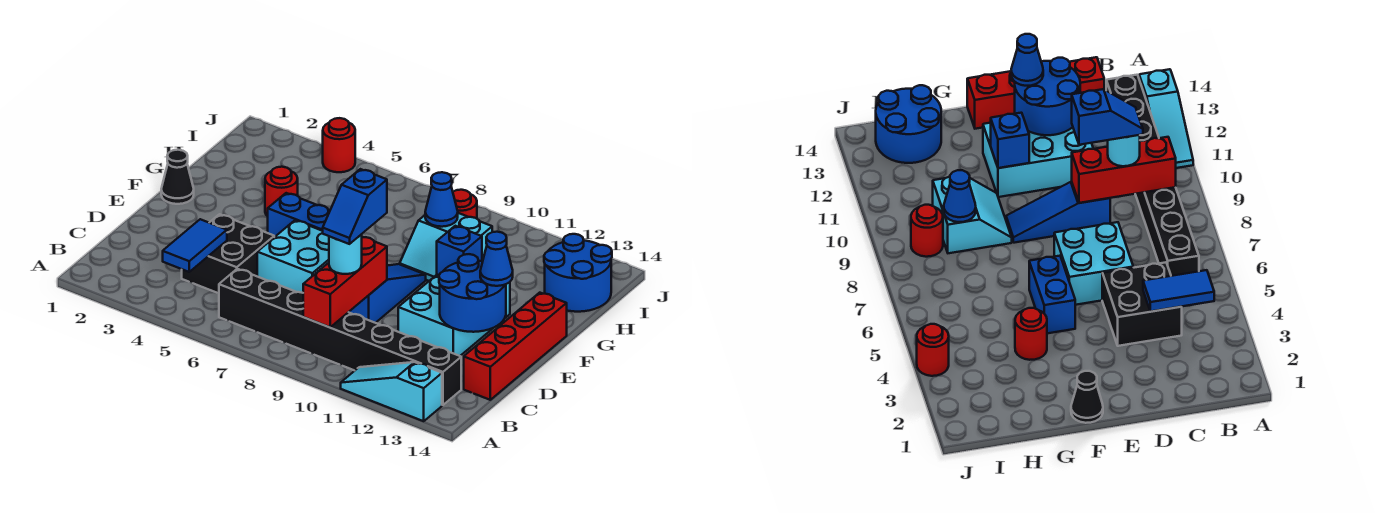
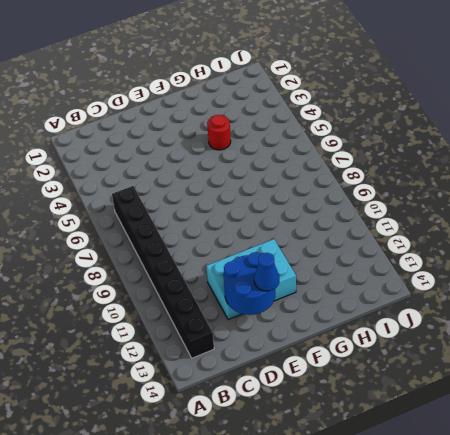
none -> cyan 1x3 slope [341,362,442,421]
none -> black 2x2 brick [182,214,274,293]
none -> red 1x4 brick [464,293,567,400]

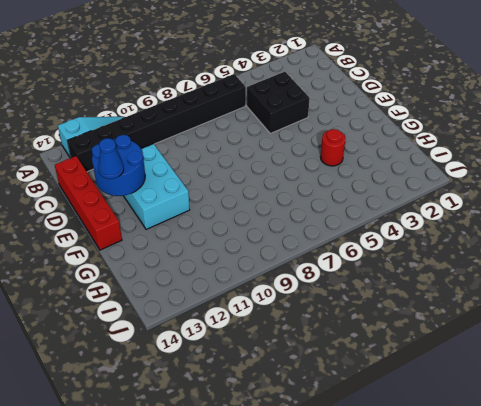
none -> cyan 2x2 brick [257,220,329,293]
none -> blue 1x3 slope [349,264,426,323]
none -> black 1x1 cone [161,150,194,204]

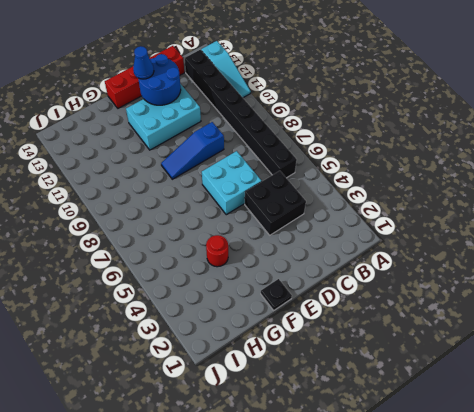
black 1x1 plate [261,279,292,310] -> black 1x1 cone [161,150,194,204]
none -> blue 1x2 brick [268,193,330,237]
none -> cyan 2x2 slope [400,213,492,281]
none -> blue 2x2 round brick [544,234,612,312]

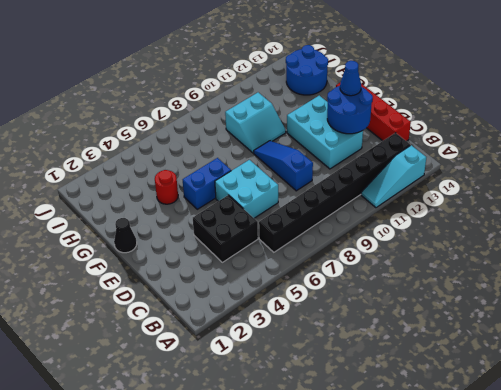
none -> red 1x1 round brick [453,190,477,219]
none -> red 1x1 round brick [323,118,355,172]
none -> blue 1x2 tile [163,219,227,272]

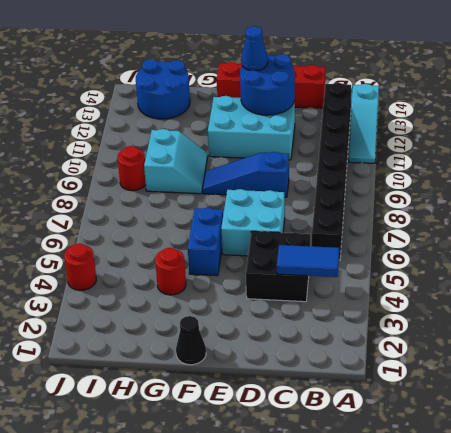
none -> red 1x3 brick [303,237,387,327]
none -> blue 1x1 brick [437,226,482,275]
none -> blue 1x1 cone [425,172,458,227]

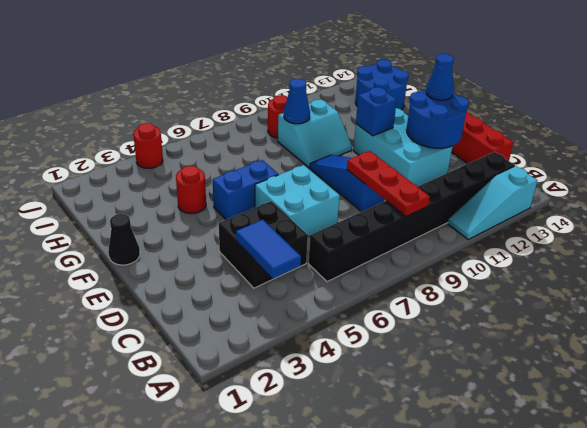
red 1x3 plate [347,151,430,216] -> red 1x3 brick [303,237,387,327]
none -> cyan 1x1 round brick [329,234,362,274]
none -> blue 1x2 slope [323,169,387,244]

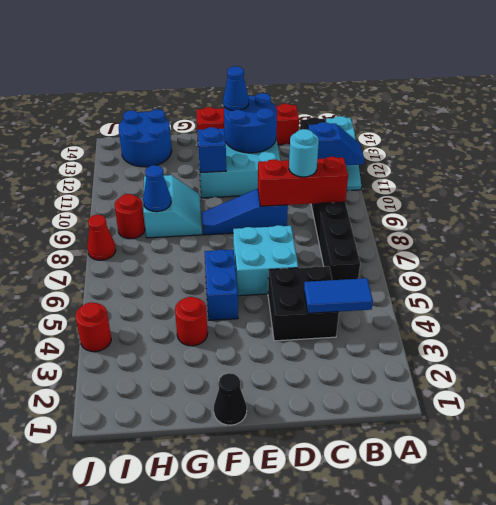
blue 1x2 slope [308,122,364,165] -> blue 1x2 slope moved to [323,169,387,244]
red 1x1 cone [87,215,116,260] -> none

